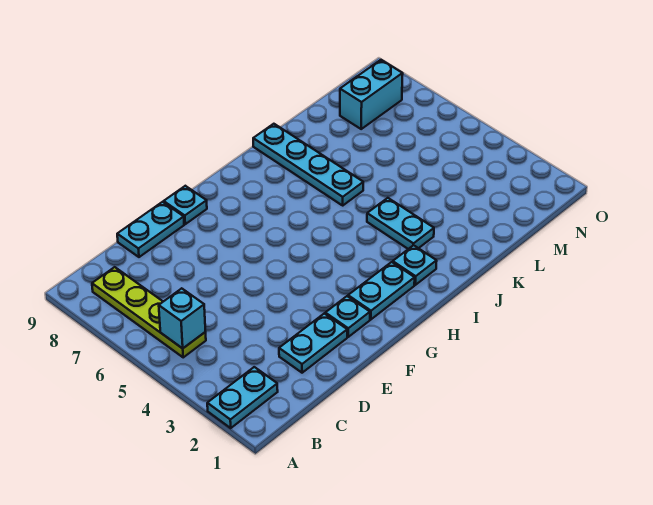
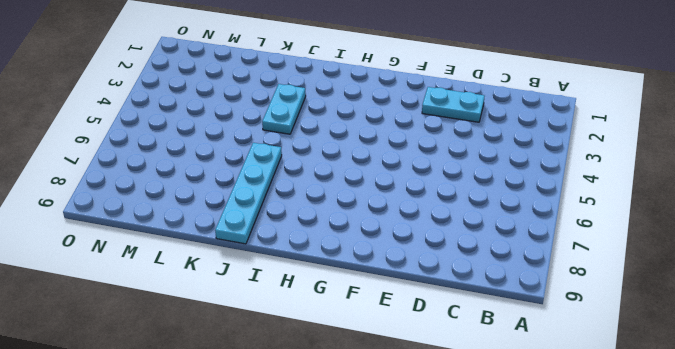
none -> cyan 1x2 plate [207,367,278,428]
none -> lime 1x4 plate [92,267,206,357]
none -> cyan 1x2 plate [117,202,184,257]

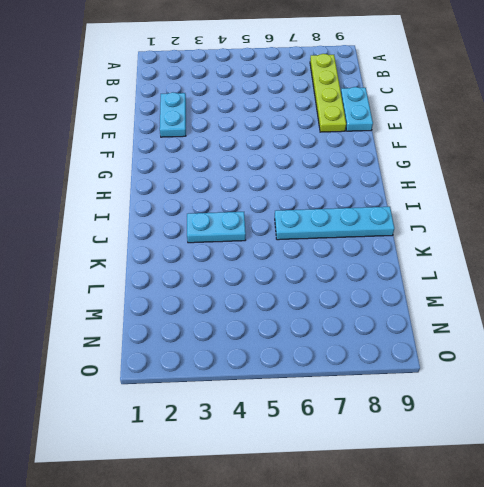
lime 1x4 plate [310,54,346,132] -> lime 1x4 plate turned to [92,267,206,357]
none -> cyan 1x2 plate [207,367,278,428]
none -> cyan 1x1 plate [325,296,370,337]
none -> cyan 1x1 plate [164,186,207,224]

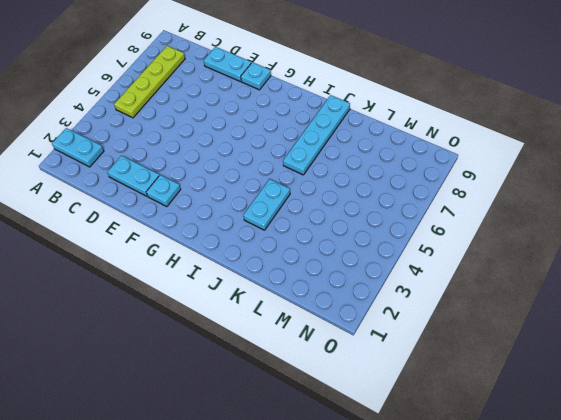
none -> cyan 1x2 plate [348,262,415,319]
none -> cyan 1x1 plate [393,245,437,285]
none -> cyan 1x2 brick [340,60,403,129]

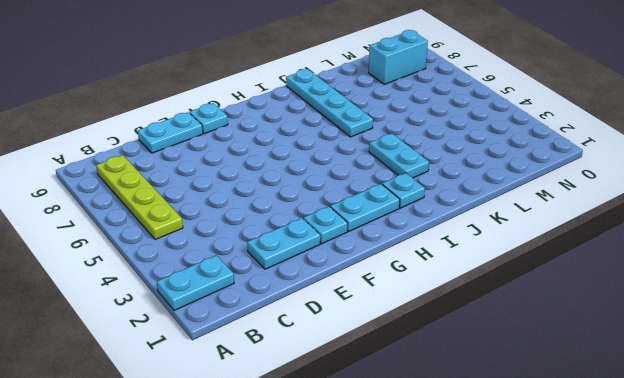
none -> cyan 1x1 brick [159,288,205,348]

